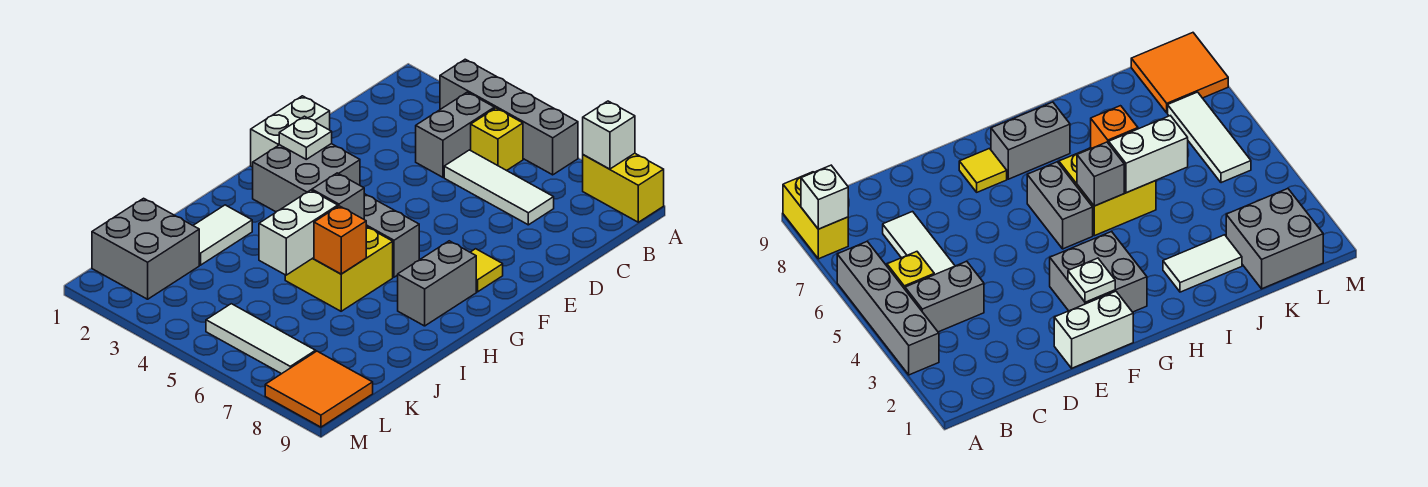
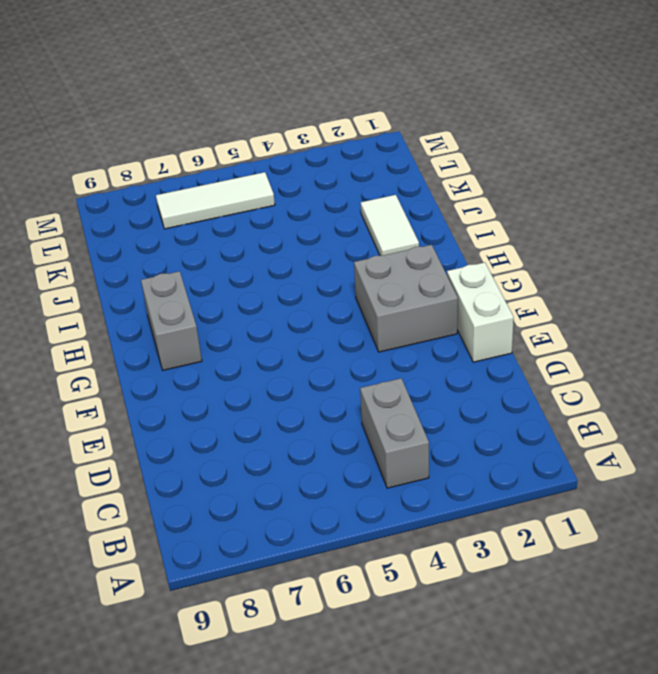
none -> grey 1x4 brick [440,59,578,175]
none -> yellow 1x2 brick [583,153,664,222]
none -> yellow 1x1 brick [471,108,523,171]

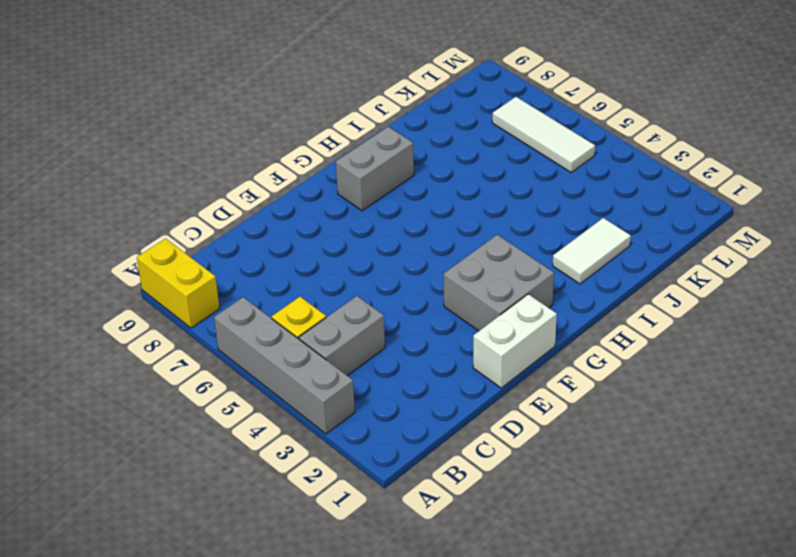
none -> white 1x3 tile [444,150,554,225]
none -> yellow 1x1 tile [470,249,503,292]
none -> grey 1x2 brick [364,194,419,277]

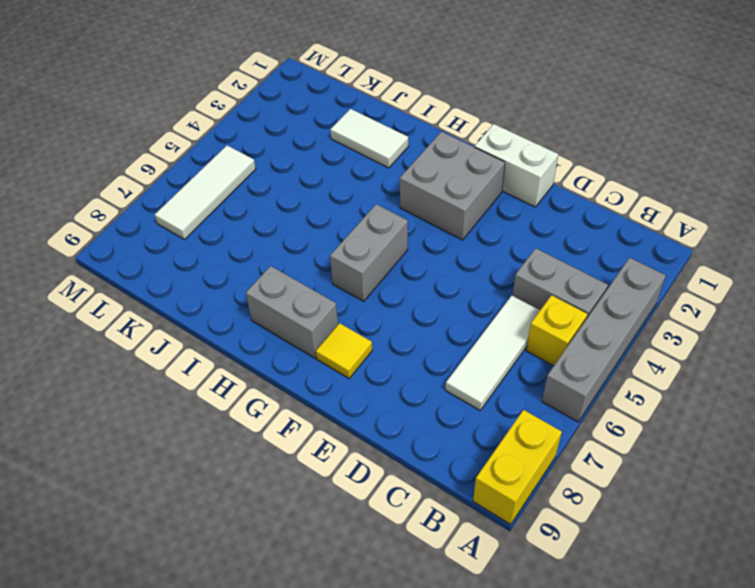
none -> yellow 2x2 brick [285,227,393,311]
none -> grey 2x2 brick [92,198,199,299]
none -> orange 2x2 tile [265,351,373,427]

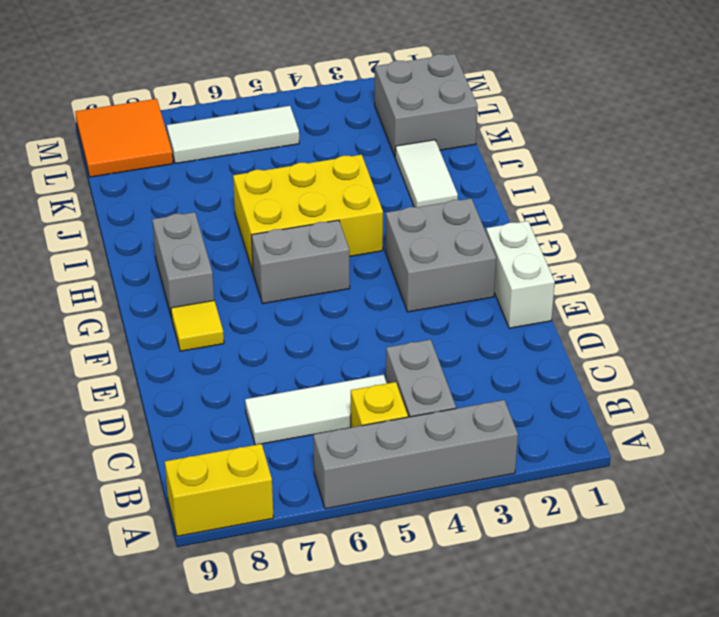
yellow 2x3 brick [233,155,383,271] -> yellow 2x2 brick [285,227,393,311]
none -> white 1x1 brick [583,101,635,169]
none -> white 1x1 plate [279,116,332,159]
none -> grey 1x1 brick [312,173,364,219]

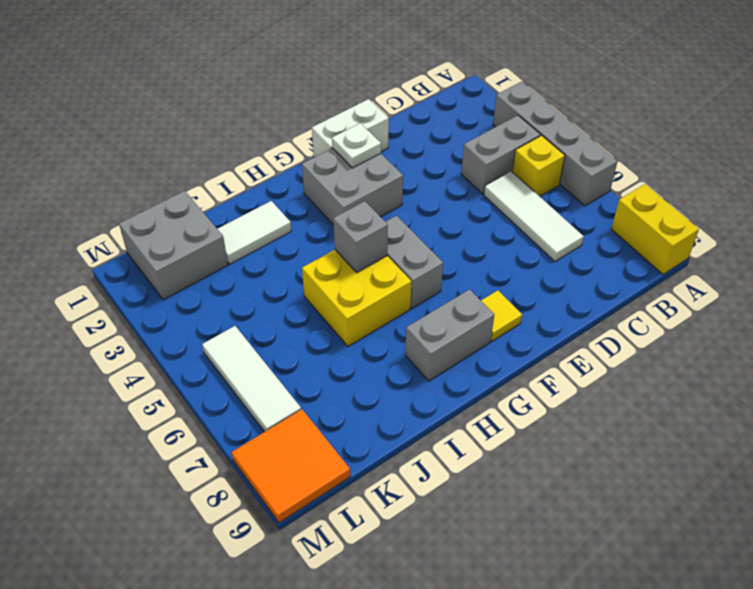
none -> white 1x1 brick [583,101,635,169]
none -> white 1x2 brick [259,190,338,275]
none -> orange 1x1 brick [314,206,366,274]

